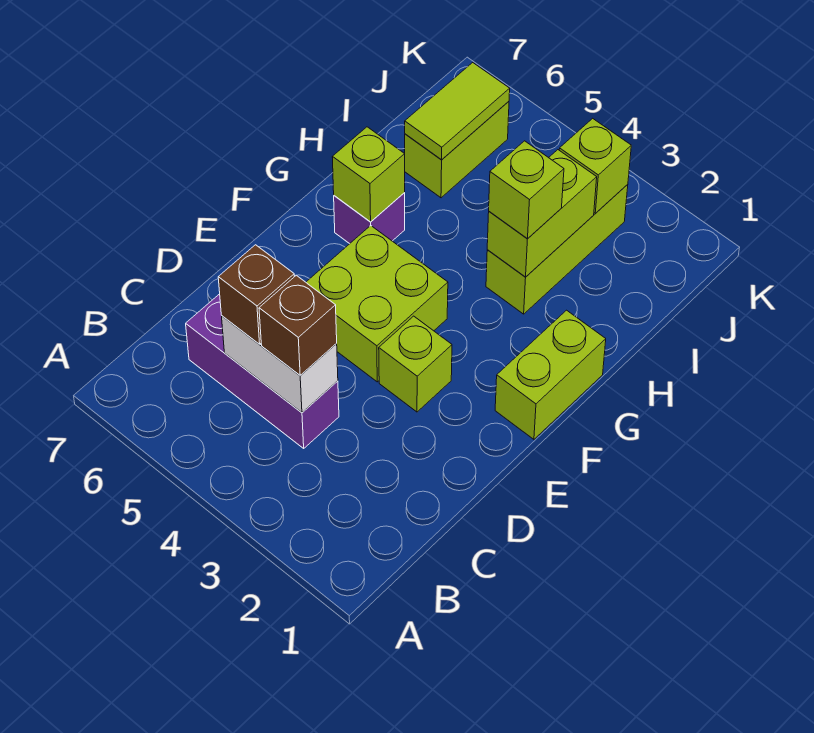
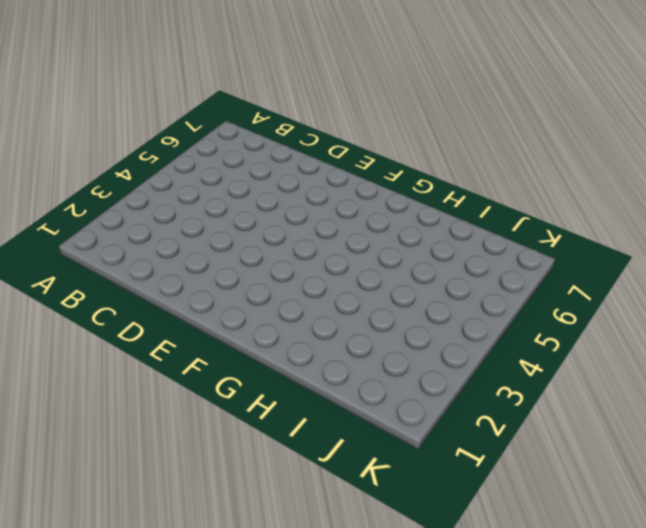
none -> purple 1x3 brick [186,294,339,448]
none -> lime 1x1 brick [379,316,452,412]
none -> lime 2x2 brick [306,226,448,382]

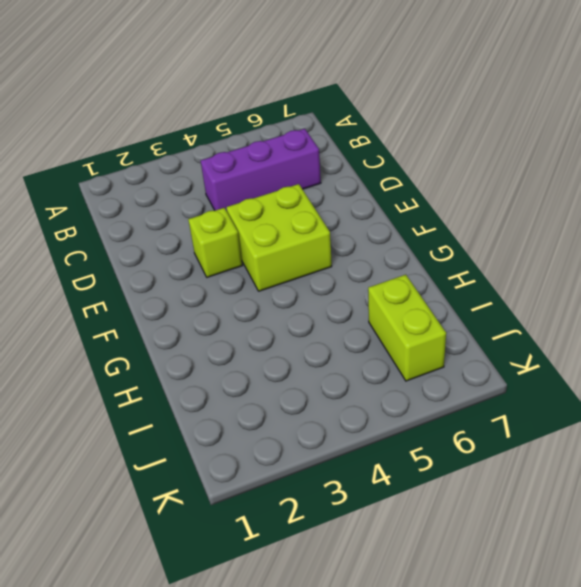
none -> lime 1x2 brick [495,310,606,439]
none -> purple 1x1 brick [334,193,405,244]
none -> lime 1x3 brick [486,184,628,314]

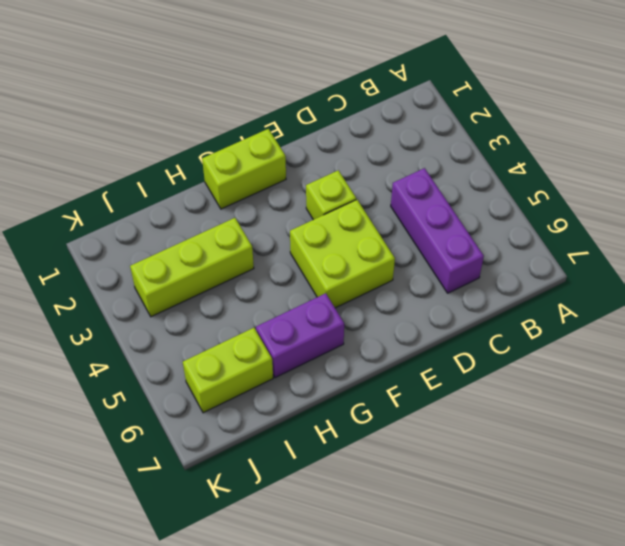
purple 1x2 brick [256,293,344,378] -> purple 1x1 brick [334,193,405,244]
none -> white 1x2 brick [222,316,338,413]
none -> lime 1x1 brick [332,127,405,222]
none -> lime 1x2 brick [487,150,597,277]

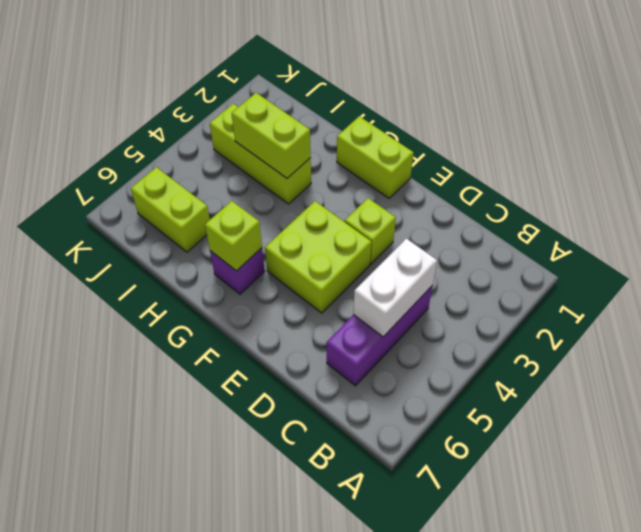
none -> lime 1x2 tile [405,63,510,160]
none -> lime 1x1 brick [559,118,631,213]
none -> brown 1x1 brick [259,275,337,375]

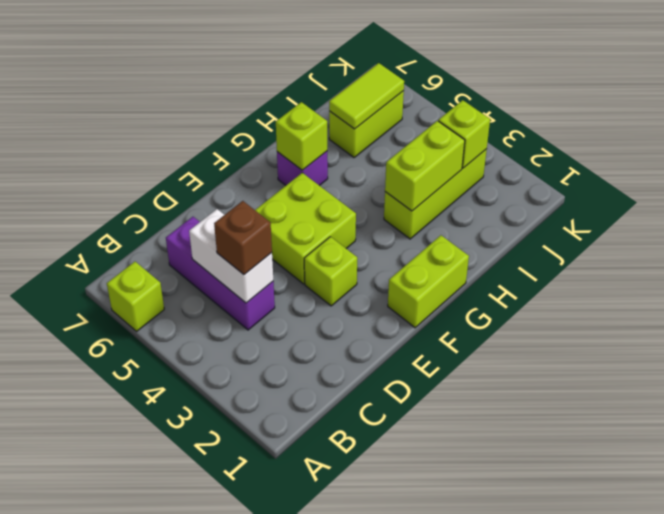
lime 1x1 brick [107,262,164,331] -> lime 1x1 brick moved to [489,141,564,239]
none -> brown 1x1 brick [218,245,294,344]

